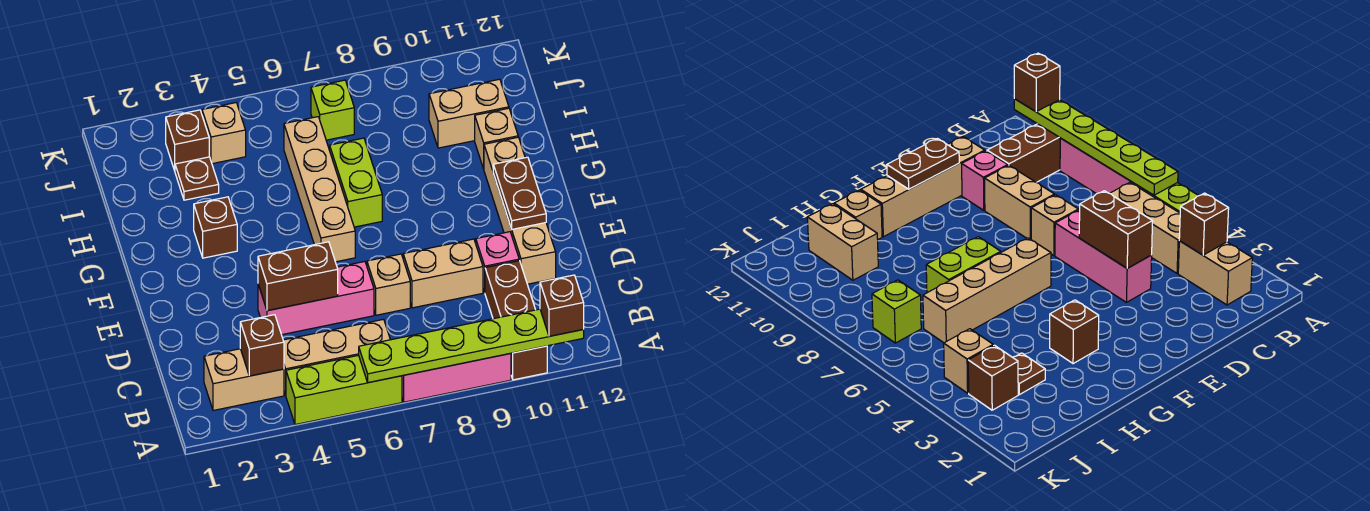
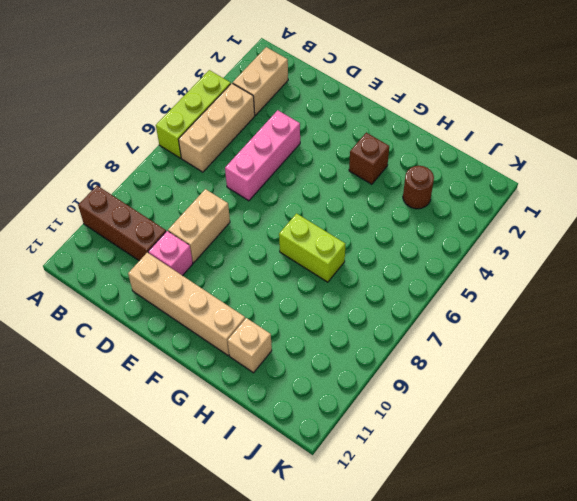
brown 1x1 round brick [403,166,434,209] -> brown 1x1 plate [175,157,219,200]
none -> pink 1x3 brick [402,353,511,402]
none -> tan 1x1 brick [367,254,410,315]
none -> tan 1x4 brick [284,117,355,262]

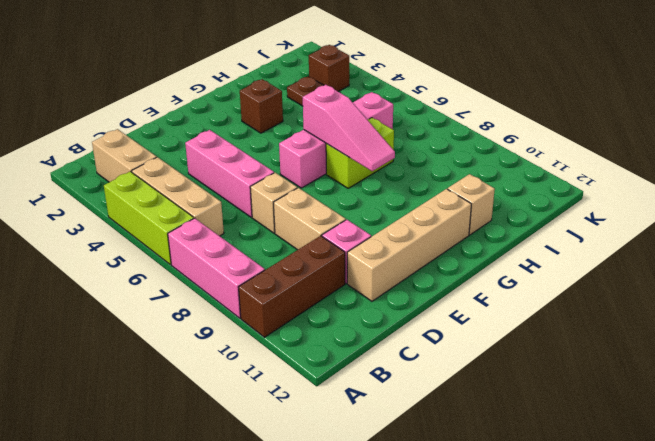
pink 1x4 brick [279,92,393,188] -> tan 1x4 brick [284,117,355,262]
pink 1x3 slope [303,85,395,171] -> none
none -> tan 1x2 brick [429,79,509,148]
none -> tan 1x1 brick [202,103,246,164]
none -> lime 1x1 brick [311,80,354,140]

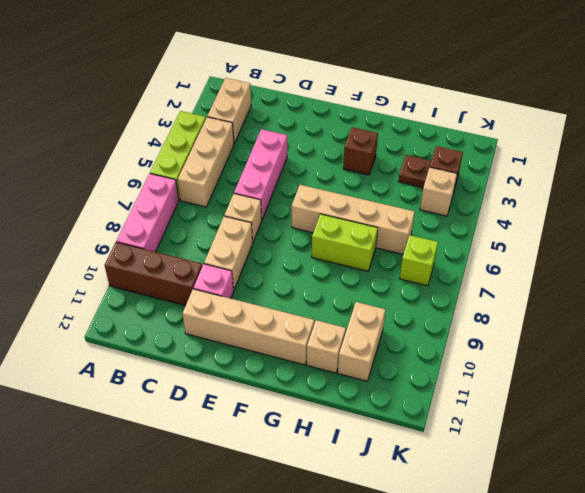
none -> lime 1x6 plate [359,309,584,383]
none -> brown 1x1 brick [240,315,284,376]
none -> brown 1x2 brick [258,242,338,311]

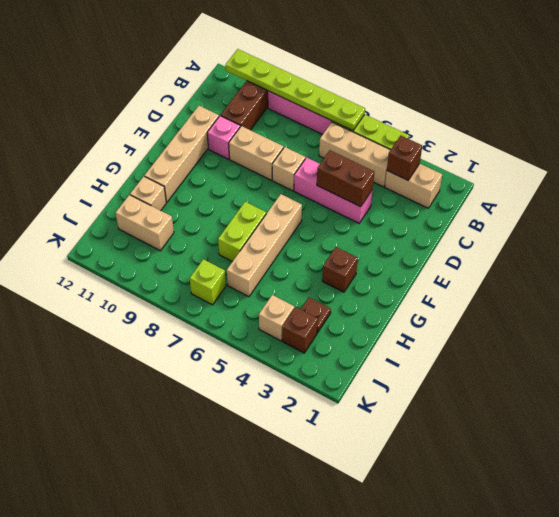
none -> brown 1x2 plate [493,157,546,229]
none -> brown 1x1 brick [540,275,584,336]

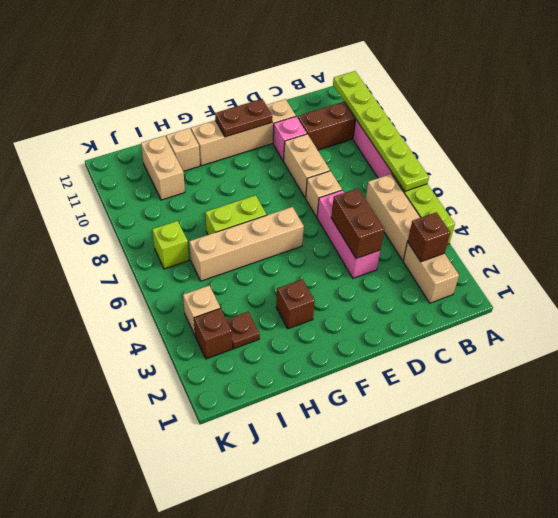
none -> brown 1x1 brick [540,275,584,336]

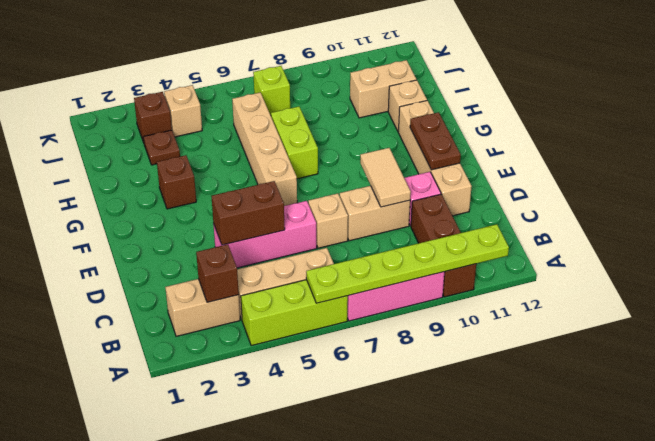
tan 1x2 tile [360,148,411,207] -> none
none -> brown 1x1 brick [540,275,584,336]

